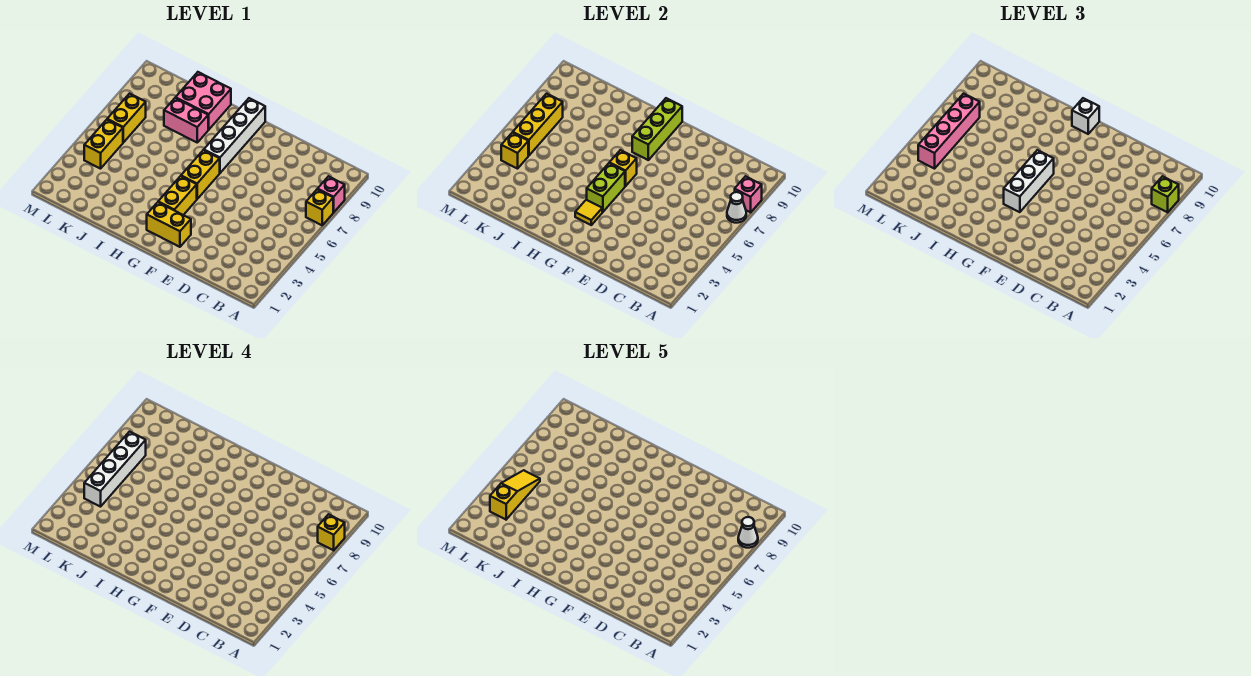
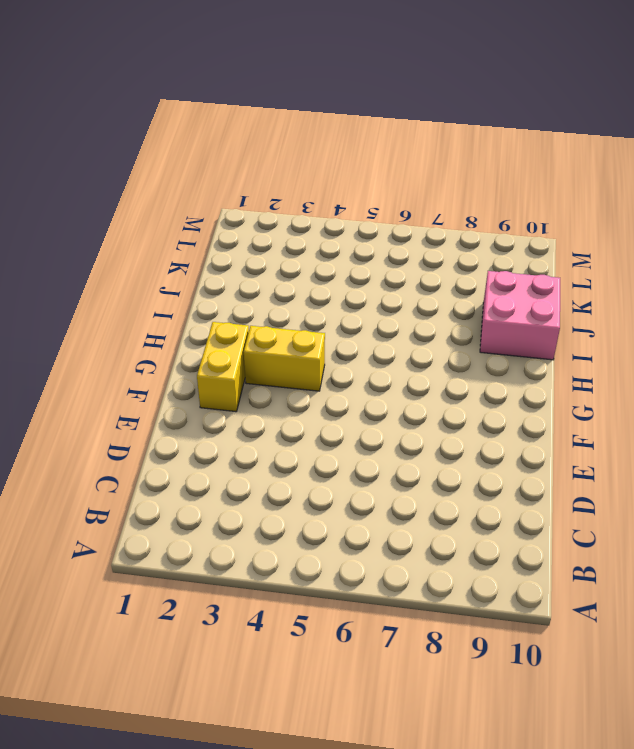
none -> yellow 1x1 brick [306,189,334,225]
none -> pink 1x1 brick [318,176,345,212]
none -> yellow 1x2 brick [181,150,220,199]

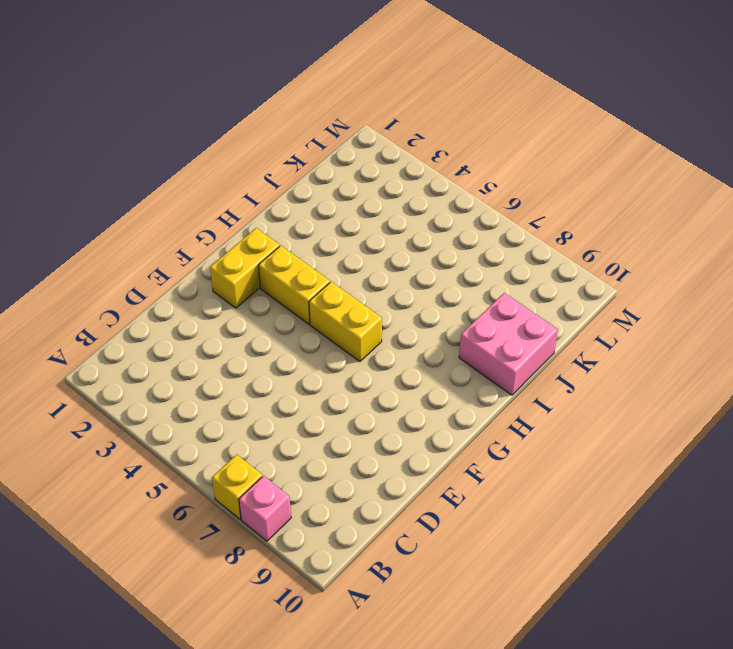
none -> white 1x4 brick [204,98,265,173]
none -> pink 1x2 brick [164,98,208,142]
none -> yellow 1x2 brick [84,120,123,169]

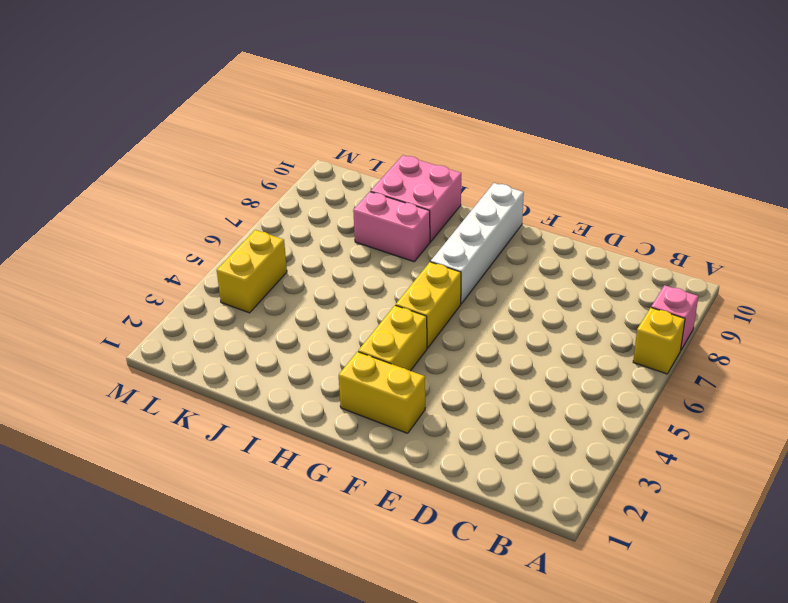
none -> yellow 1x2 brick [107,94,146,142]
none -> white 1x1 cone [727,192,746,223]
none -> pink 1x1 brick [735,176,762,212]

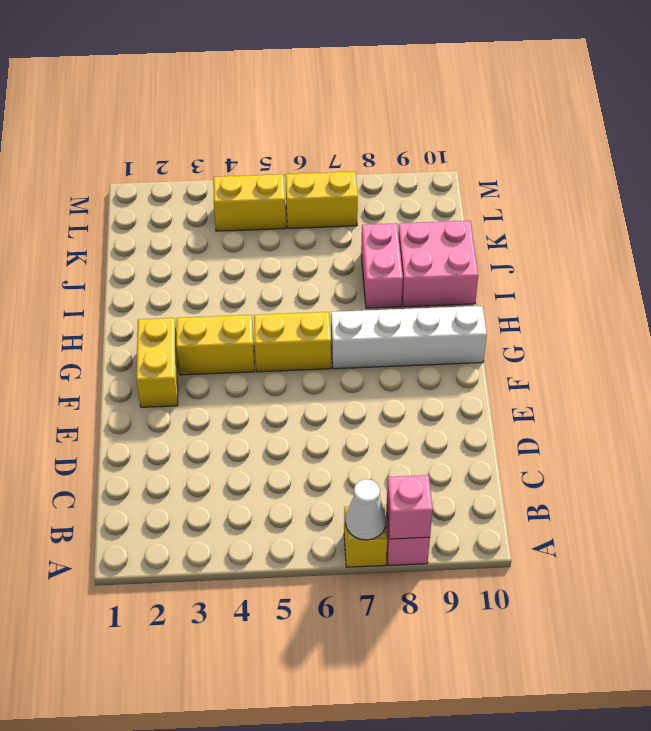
none -> yellow 1x1 tile [575,200,602,225]
none -> lime 1x2 brick [587,163,625,212]
none -> yellow 1x1 brick [610,150,637,186]

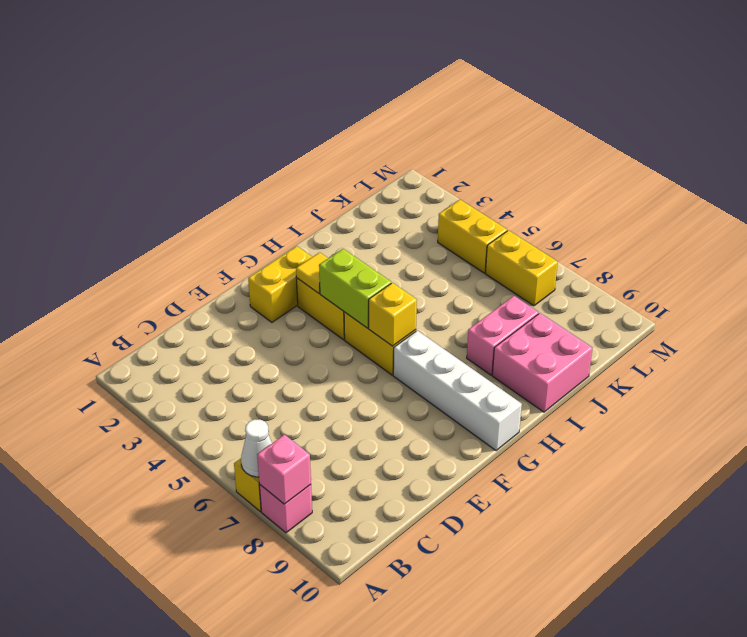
none -> lime 1x3 brick [632,98,682,160]
none -> yellow 1x1 brick [501,133,528,169]
none -> yellow 1x3 brick [513,94,563,156]

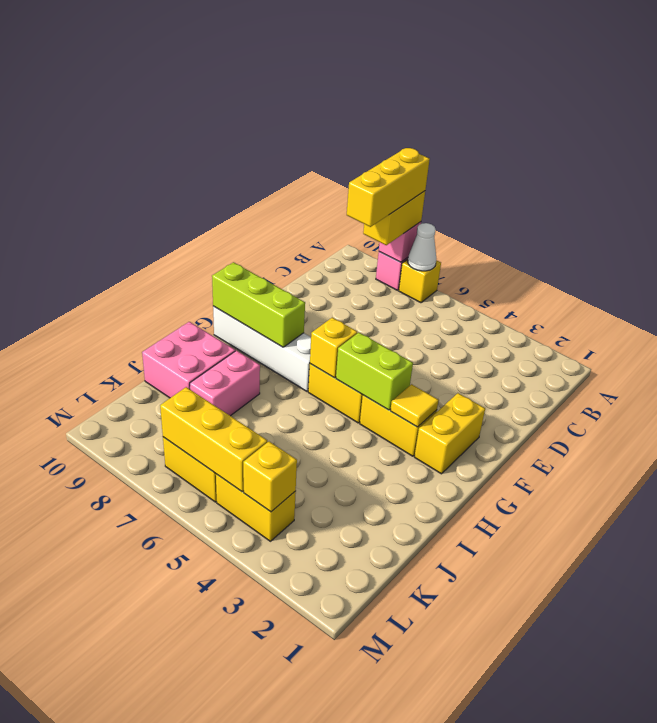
yellow 1x2 brick [363,191,425,245] -> lime 1x1 brick [1152,176,1179,212]
yellow 1x3 brick [347,148,430,227] -> yellow 1x1 brick [318,514,345,550]
none -> white 1x3 brick [1004,150,1054,212]
none -> white 1x1 brick [1072,98,1099,134]
none -> pink 1x4 brick [918,94,980,169]

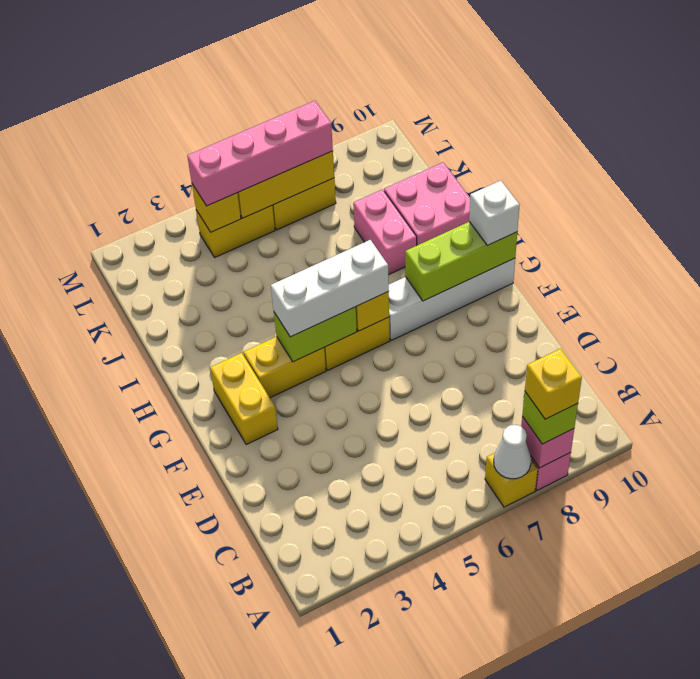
none -> yellow 1x1 tile [575,200,602,225]
none -> white 1x4 brick [84,432,146,507]
none -> white 1x1 cone [738,517,758,548]

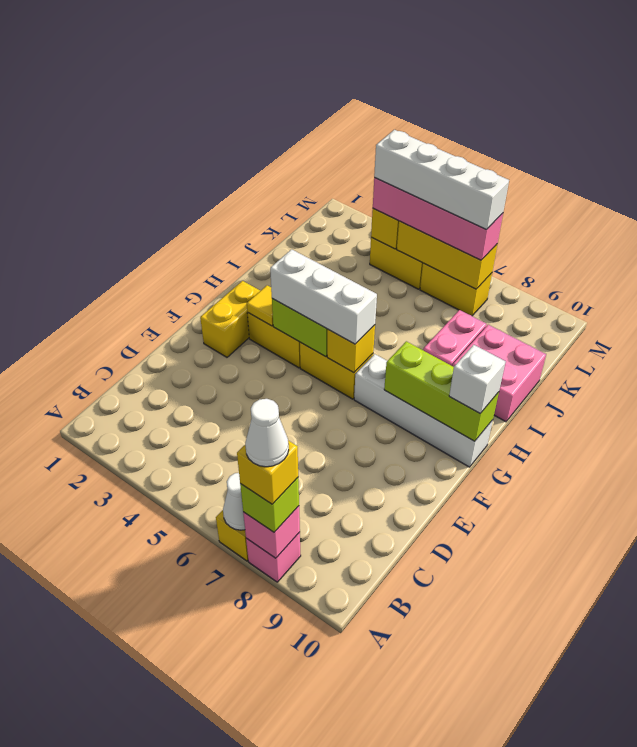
none -> yellow 1x3 slope [490,470,540,519]

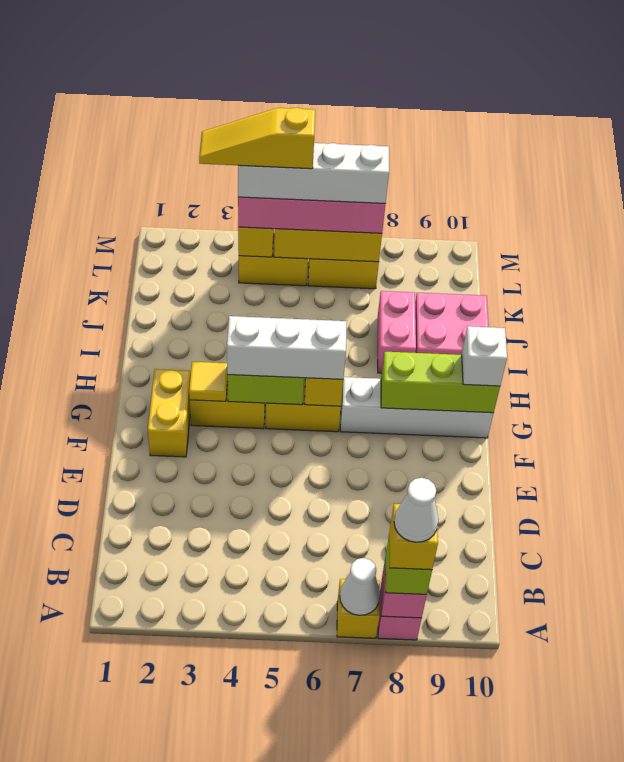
yellow 1x3 slope [199,108,315,169] -> yellow 1x3 slope turned to [490,470,540,519]

